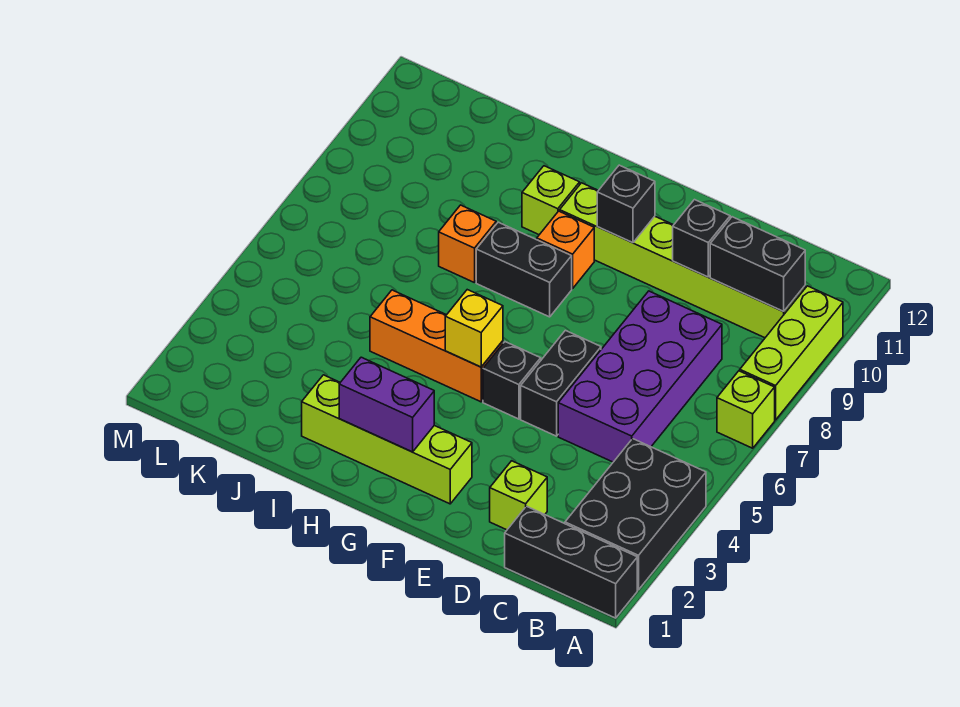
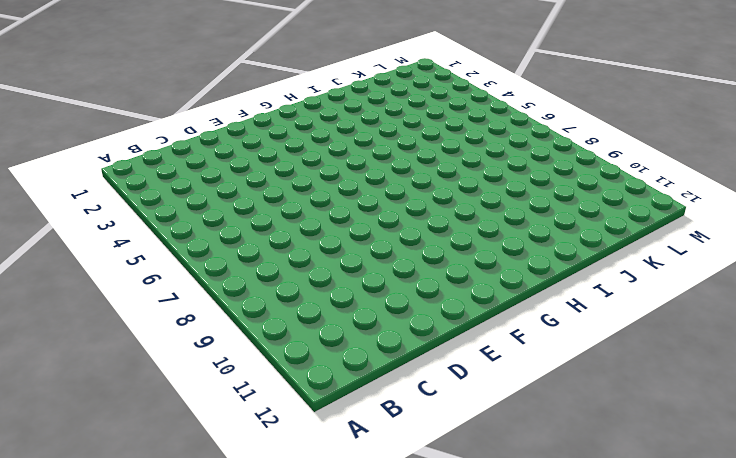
none -> black 1x3 brick [505,506,637,618]
none -> black 2x3 brick [565,439,706,590]
none -> lime 1x1 brick [717,371,775,448]

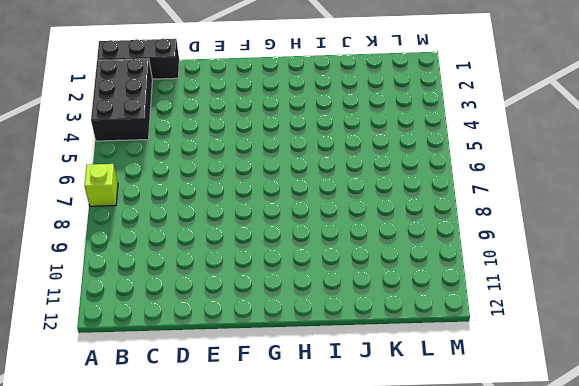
none -> lime 1x3 brick [740,286,843,420]
none -> lime 1x6 brick [560,183,805,338]
none -> purple 2x4 brick [558,291,722,462]

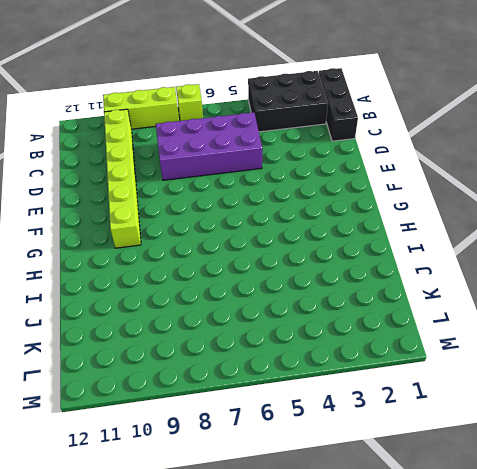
none -> lime 1x1 brick [490,461,547,530]
none -> black 1x2 brick [521,330,601,436]
none -> lime 1x4 brick [302,375,472,504]

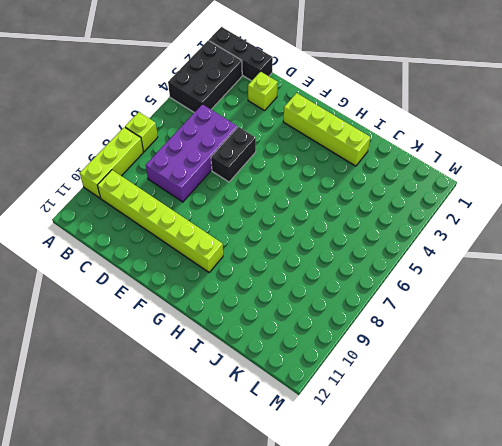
none -> black 1x1 brick [483,342,541,419]
none -> orange 1x3 brick [370,290,503,402]
none -> black 1x2 brick [476,222,572,317]

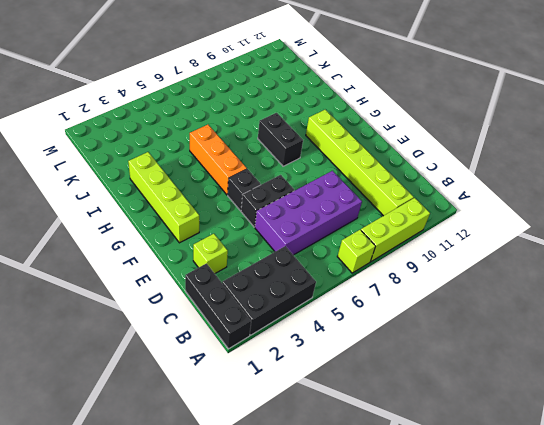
none -> orange 1x1 brick [537,211,594,289]
none -> lime 1x1 brick [522,166,580,235]
none -> orange 1x1 brick [439,205,496,283]

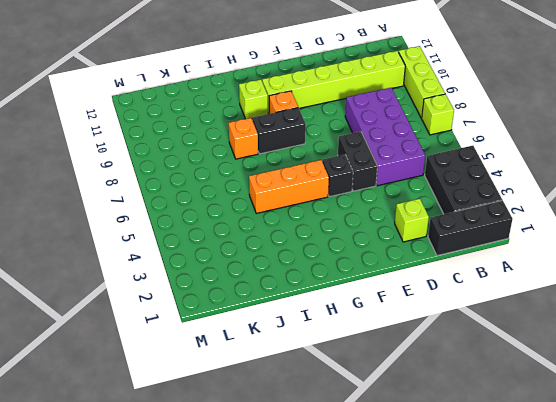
none -> lime 1x4 brick [302,375,472,504]
none -> black 1x2 brick [710,217,805,311]
none -> black 1x1 brick [673,200,730,277]

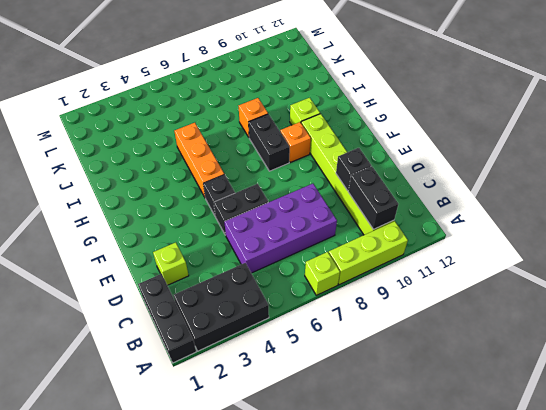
none -> lime 1x4 brick [302,375,472,504]
none -> black 1x1 brick [597,165,655,243]
none -> purple 1x2 brick [339,357,434,452]

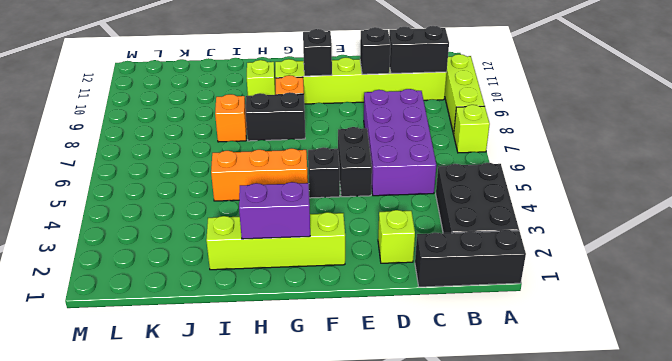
none -> yellow 1x1 brick [445,290,503,367]

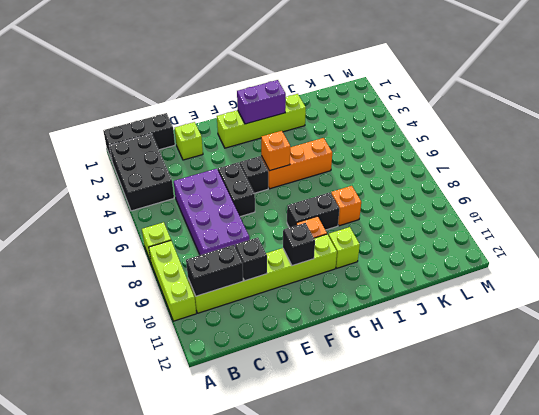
orange 1x1 brick [261,131,290,171] -> yellow 1x1 brick [445,290,503,367]

